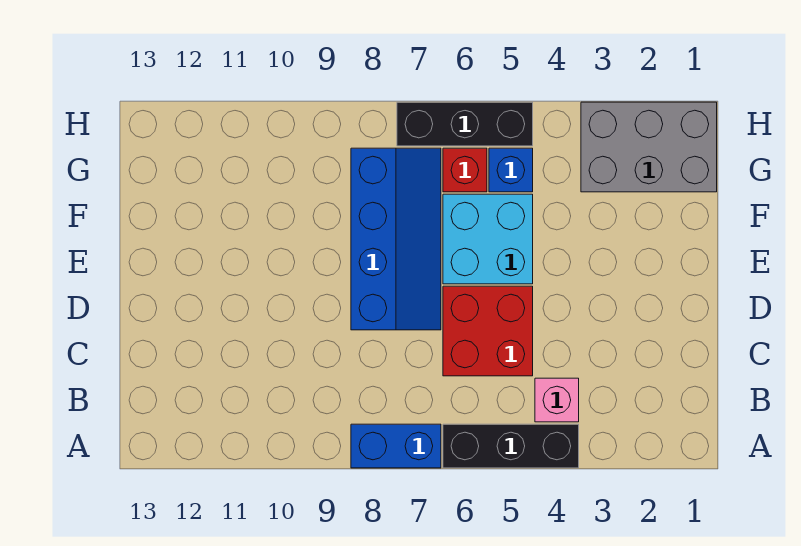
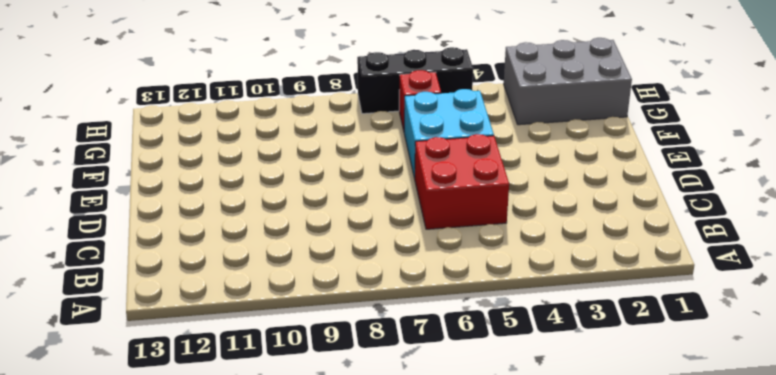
none -> black 1x3 brick [443,424,579,468]
none -> blue 1x2 brick [351,424,441,468]

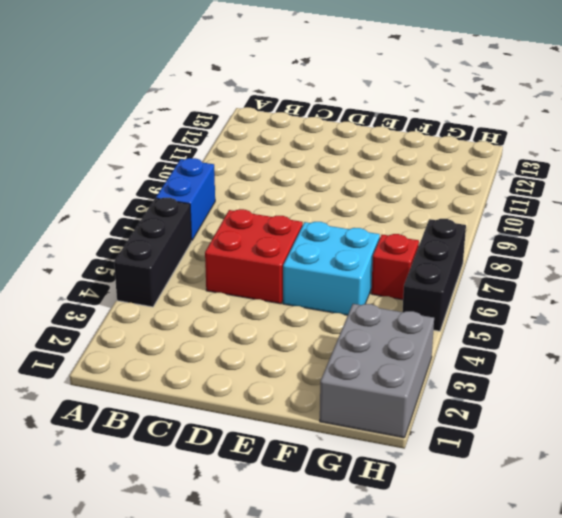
none -> pink 1x1 brick [535,378,579,422]
none -> blue 2x4 slope [351,148,441,330]

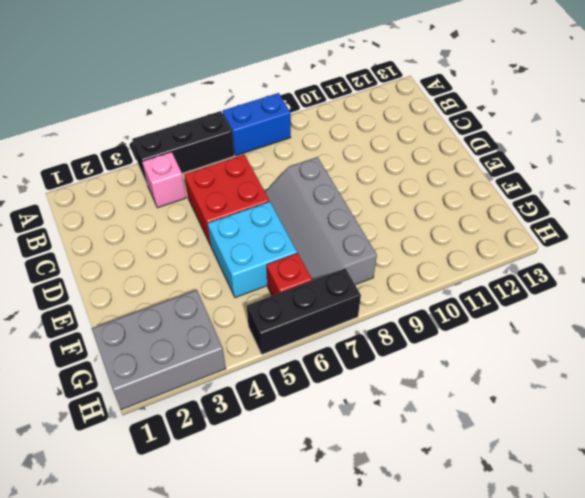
grey 2x4 slope [265,157,377,285] -> blue 2x4 slope [351,148,441,330]
none -> blue 1x1 brick [489,148,533,192]

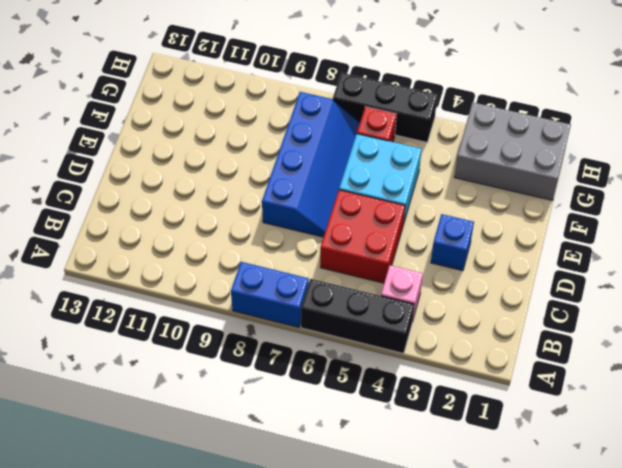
blue 1x1 brick [431,214,474,271] -> blue 1x1 brick moved to [489,148,533,192]

